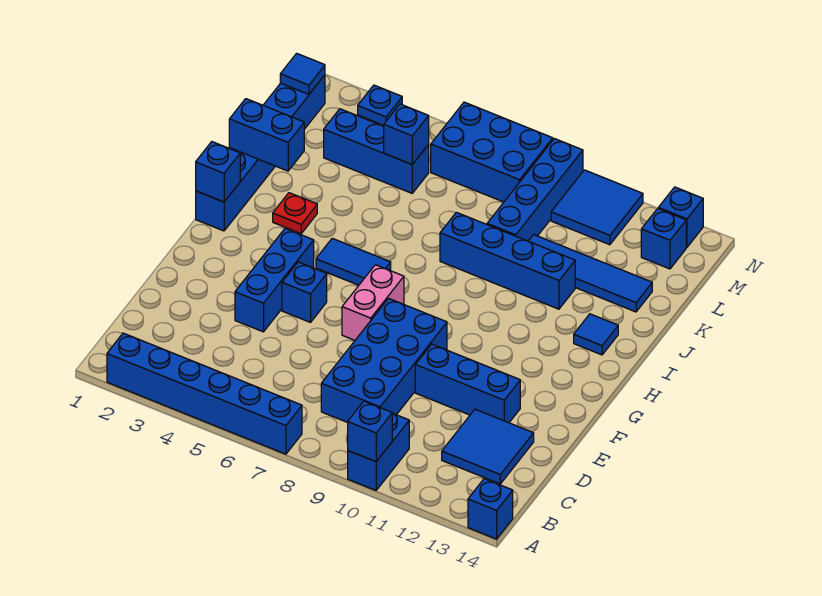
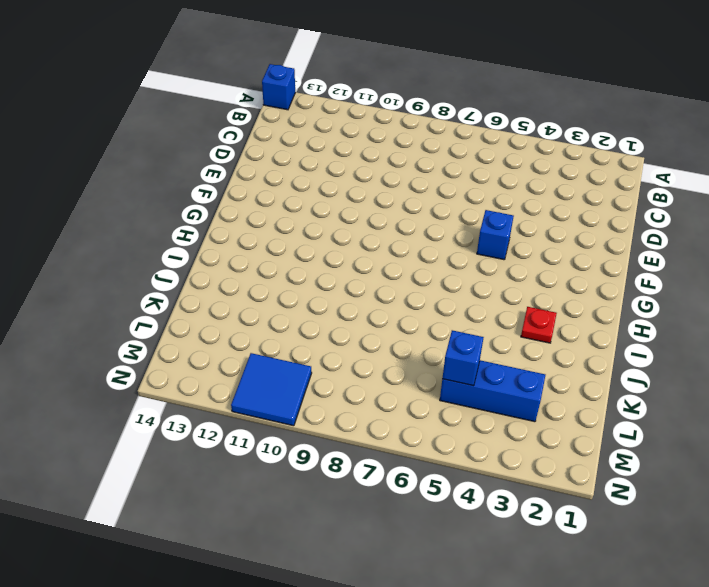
none -> blue 1x6 brick [107,333,302,454]
none -> blue 1x2 brick [348,413,409,490]
none -> blue 2x4 brick [321,298,447,423]

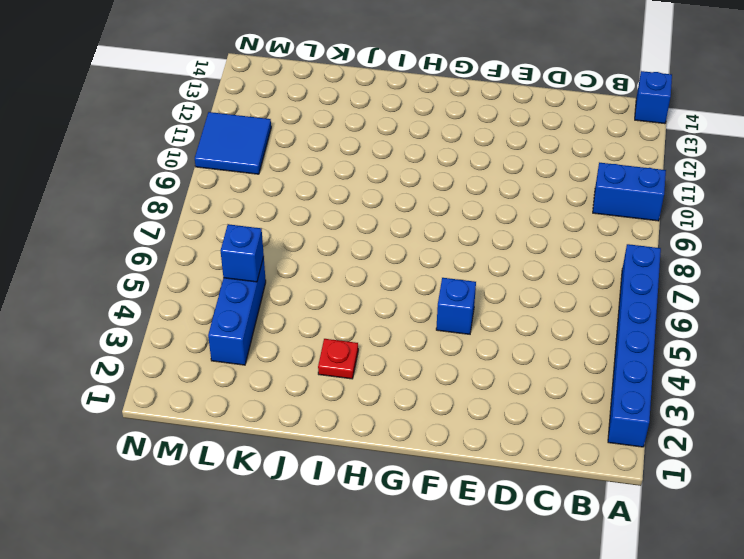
none -> blue 2x4 brick [321,298,447,423]
none -> blue 2x2 tile [442,409,534,484]
none -> blue 1x3 brick [235,228,314,332]

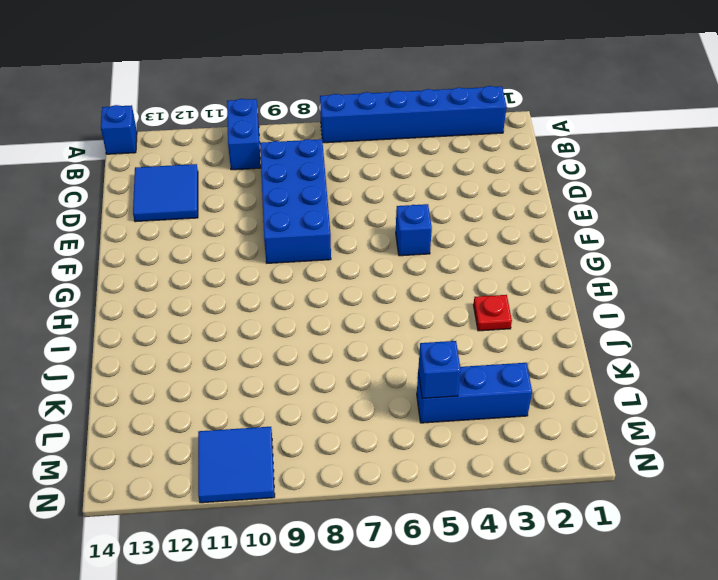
none -> blue 1x3 brick [235,228,314,332]
none -> blue 1x3 brick [415,344,520,423]
none -> pink 1x2 brick [342,265,404,340]

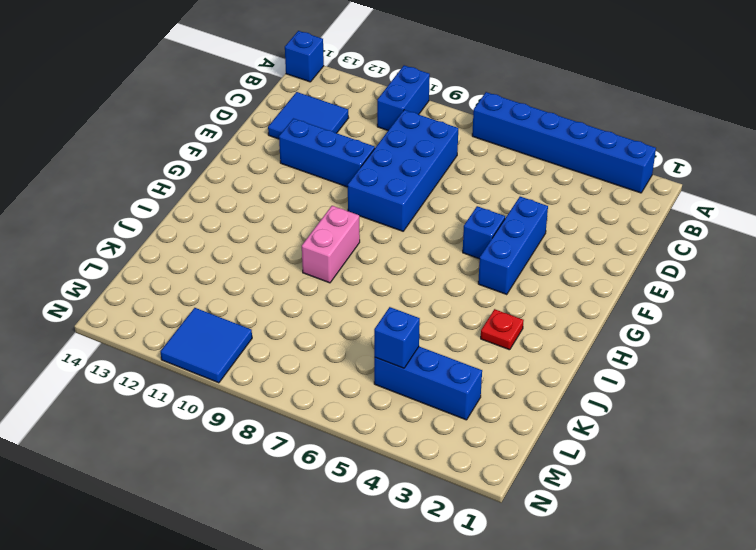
pink 1x2 brick [302,206,360,283] -> pink 1x2 brick moved to [342,265,404,340]
none -> blue 1x6 brick [196,75,325,231]
none -> blue 1x2 tile [316,238,391,285]
none -> blue 1x1 tile [574,314,618,355]

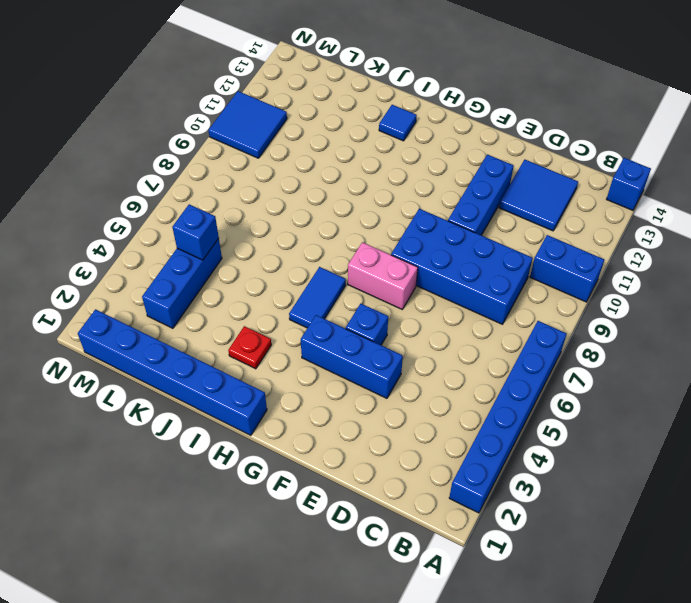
none -> blue 1x4 brick [440,212,575,309]
none -> blue 1x4 brick [487,139,583,241]
none -> blue 1x4 tile [529,235,652,312]

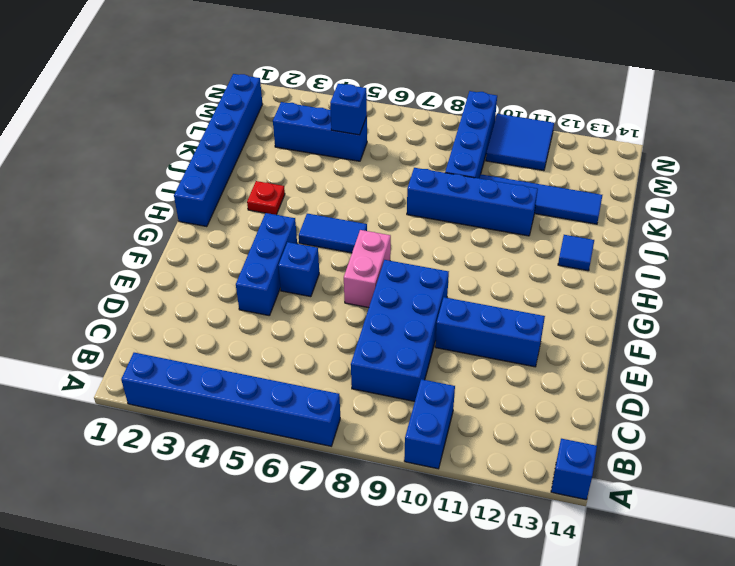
none -> blue 2x2 tile [442,409,534,484]
none -> blue 2x3 brick [431,102,553,202]
none -> blue 1x1 brick [641,209,686,269]

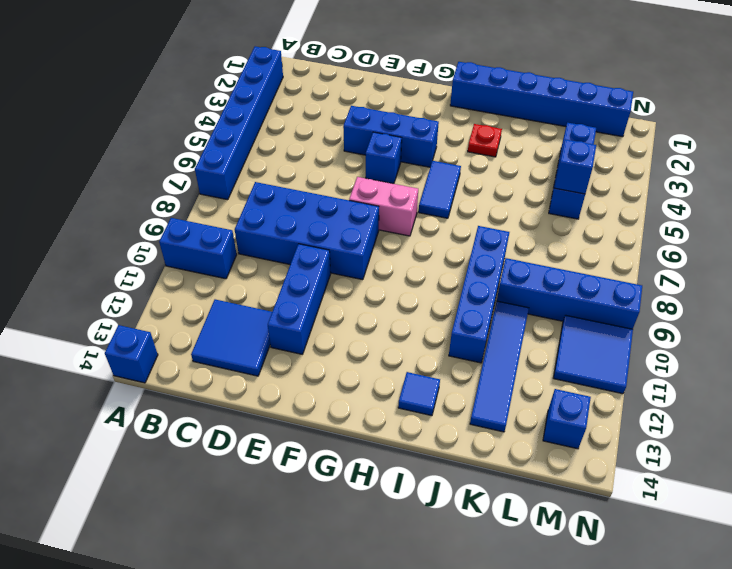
none -> blue 2x3 brick [431,102,553,202]
none -> blue 1x1 plate [358,85,402,125]
none -> blue 1x1 brick [658,187,703,247]

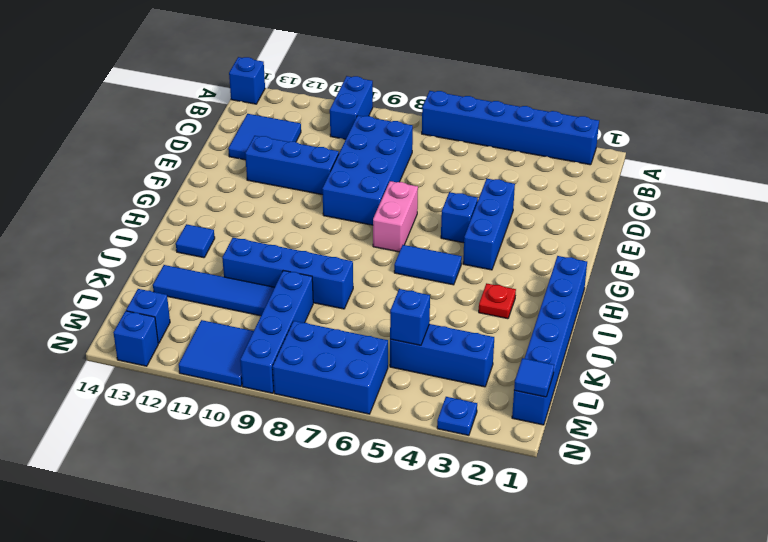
none -> blue 1x1 brick [348,401,392,462]
none -> blue 1x1 brick [196,142,240,202]
none -> blue 1x2 brick [229,99,304,171]

